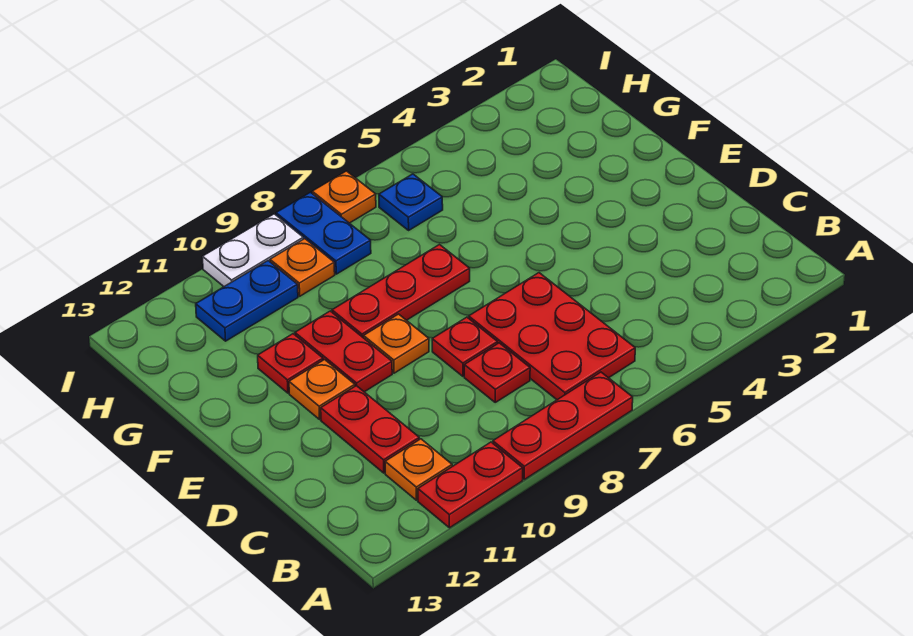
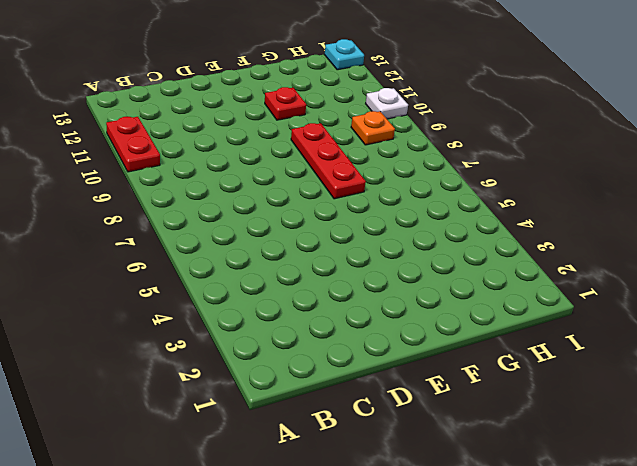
white 1x1 plate [366,88,408,119] -> white 1x2 plate [203,214,303,286]
cyan 1x1 plate [324,39,364,70] -> none
none -> red 1x3 plate [493,372,633,479]
none -> red 2x3 plate [469,273,635,400]
none -> orange 1x1 plate [385,439,452,500]

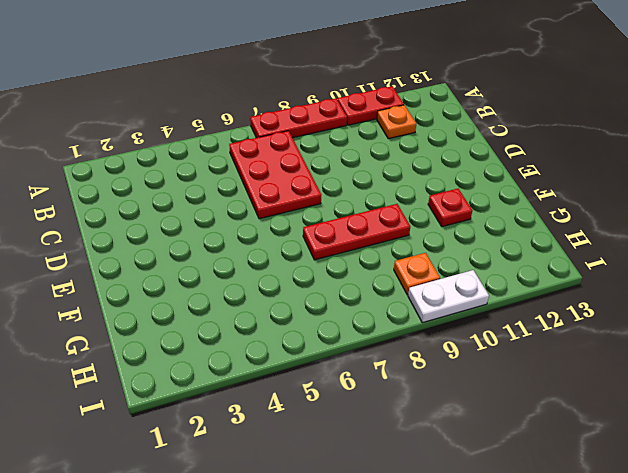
none -> red 1x1 plate [464,343,530,402]
none -> red 1x2 plate [321,386,419,473]
none -> red 1x1 plate [432,317,498,376]

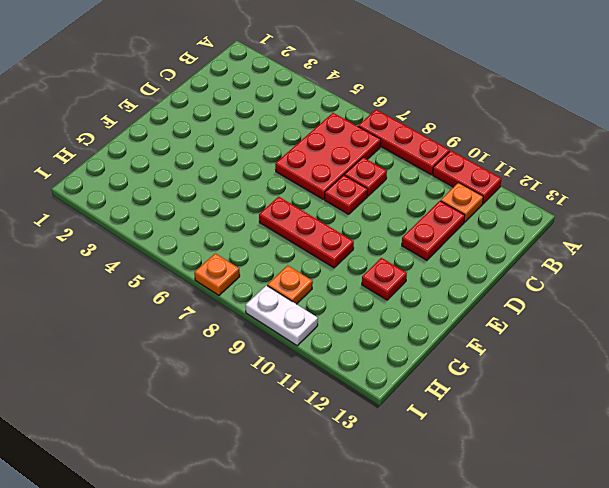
none -> orange 1x1 plate [364,314,429,373]
none -> red 1x2 plate [295,311,392,392]
none -> orange 1x1 plate [289,360,355,419]

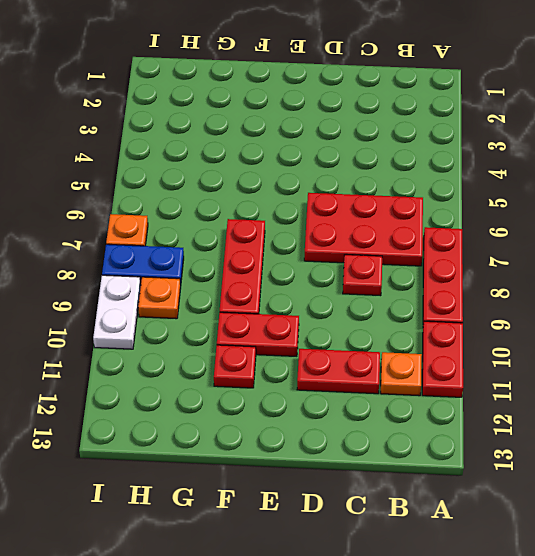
none -> red 1x1 plate [432,317,498,376]
none -> orange 1x1 plate [364,314,429,373]
none -> orange 1x1 plate [289,360,355,419]

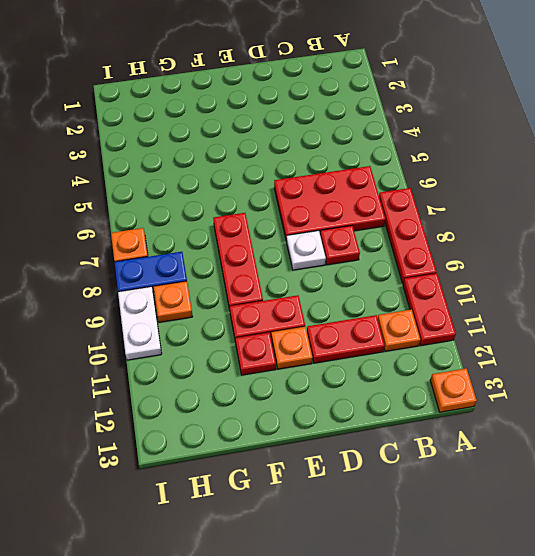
orange 1x1 plate [430,368,477,412] -> orange 1x1 plate moved to [364,314,429,373]
white 1x1 plate [287,231,326,270] -> red 1x1 plate [432,317,498,376]
none -> blue 1x1 plate [379,174,443,230]
none -> blue 1x2 plate [196,261,298,341]

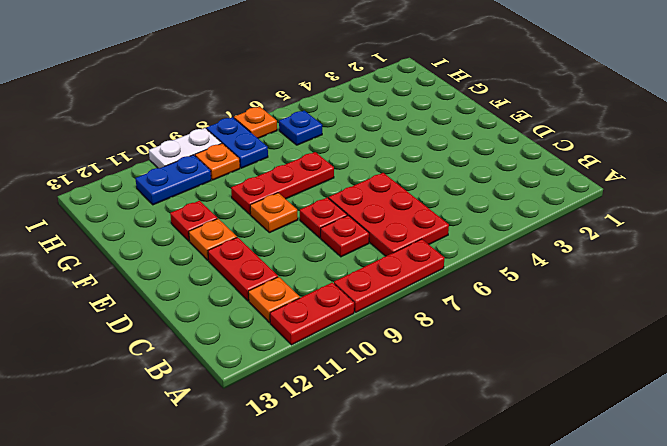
none -> red 1x2 plate [295,311,392,392]

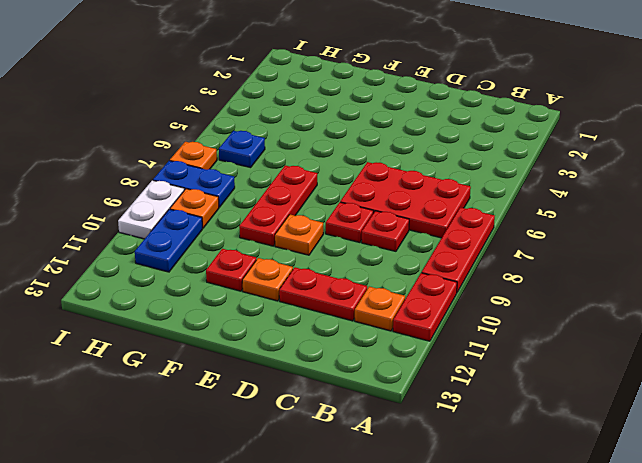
none -> red 1x2 plate [295,311,392,392]

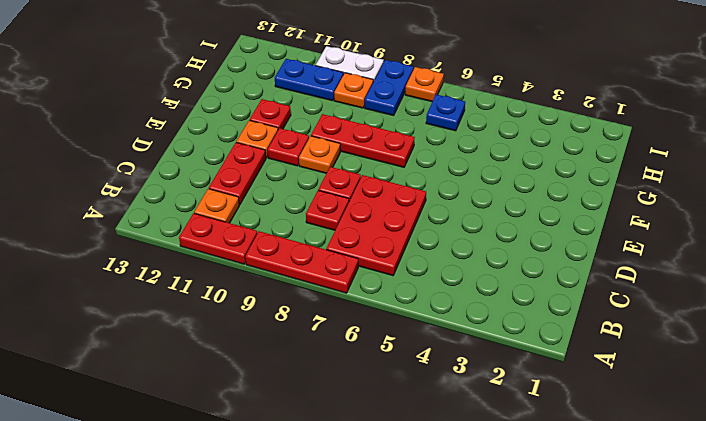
red 1x1 plate [267,128,309,166] -> red 1x2 plate [295,311,392,392]

